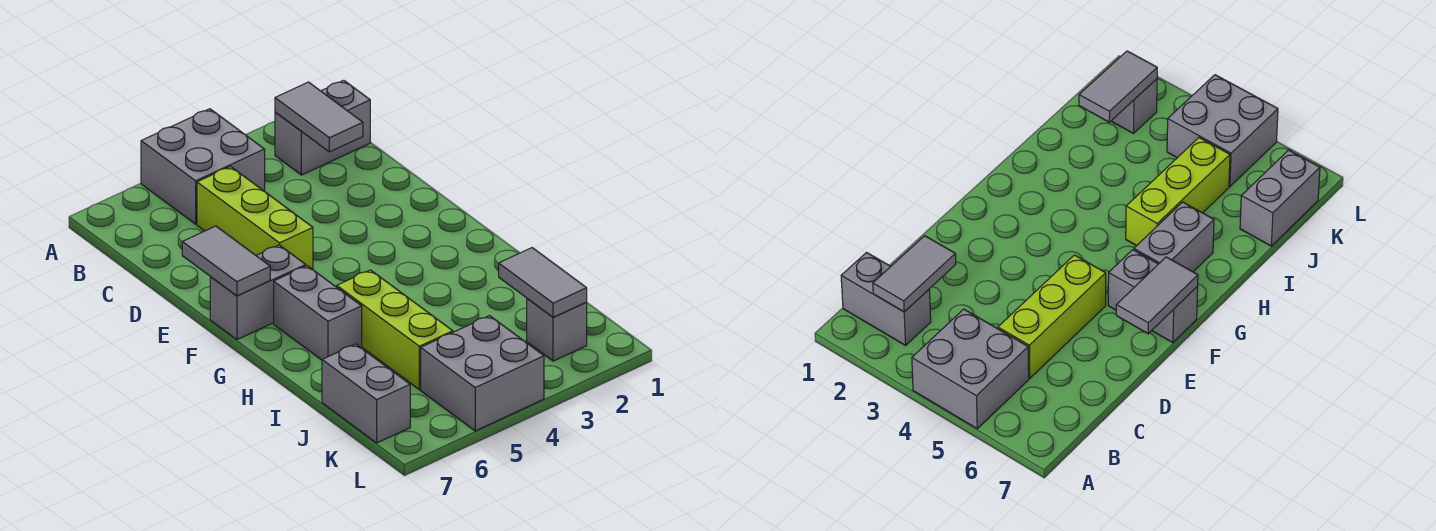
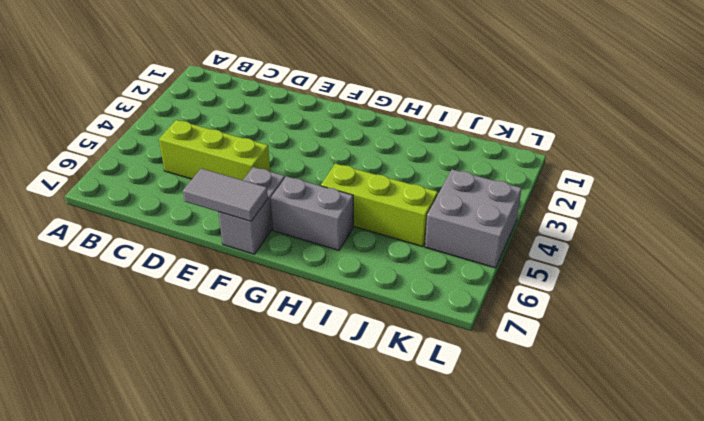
none -> grey 2x2 brick [141,109,265,224]
none -> grey 1x2 brick [275,80,370,175]
none -> grey 1x2 brick [322,344,410,443]

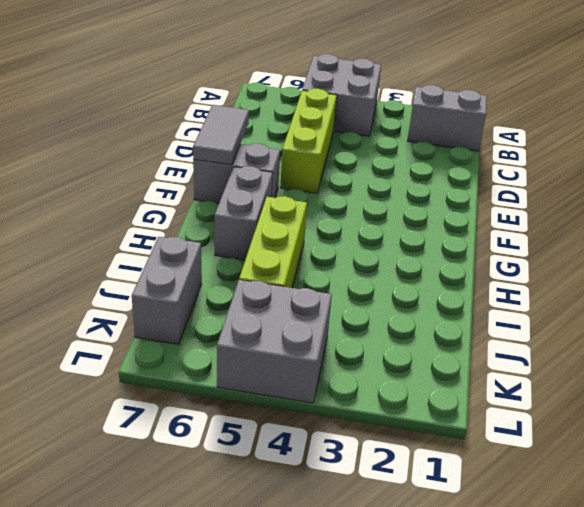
none -> grey 1x1 brick [527,299,587,361]
none -> grey 1x2 tile [275,82,363,152]
none -> grey 1x2 tile [499,248,587,318]

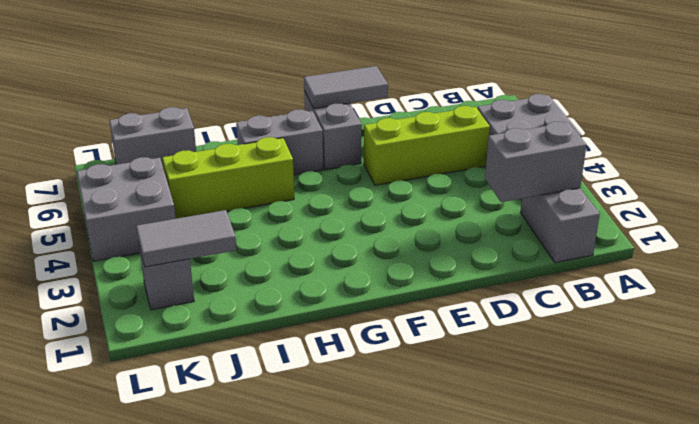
grey 1x2 brick [485,122,587,202] -> grey 1x2 tile [275,82,363,152]

